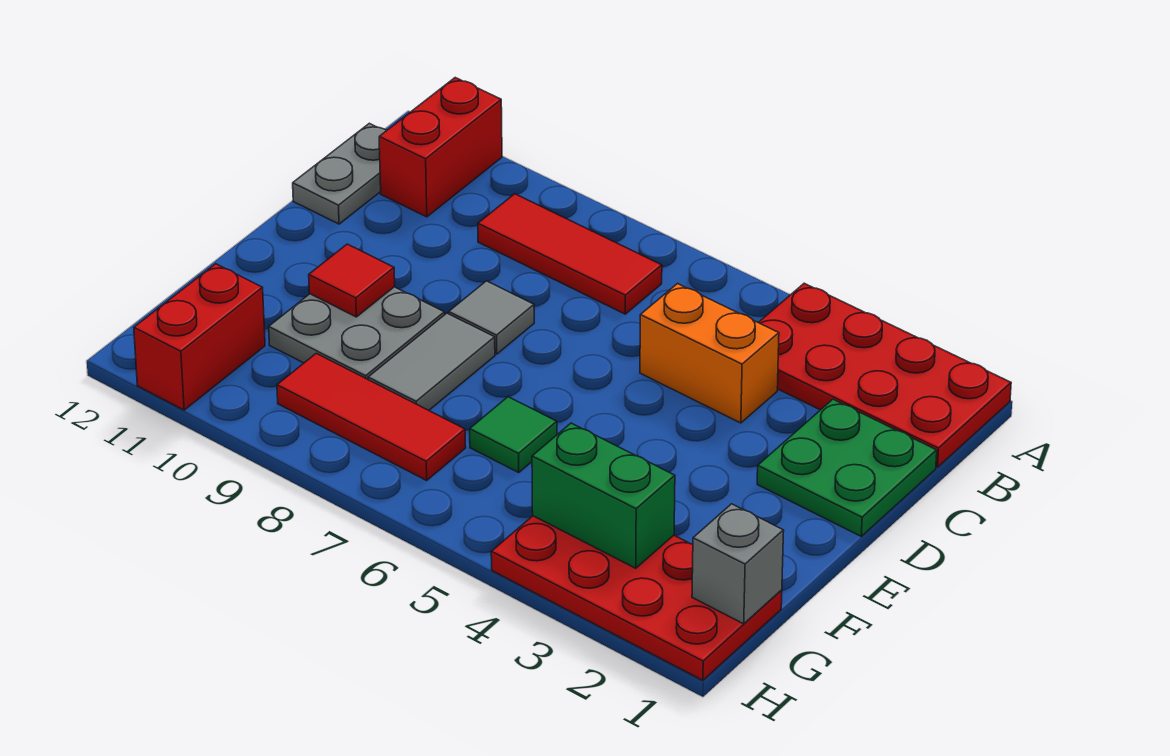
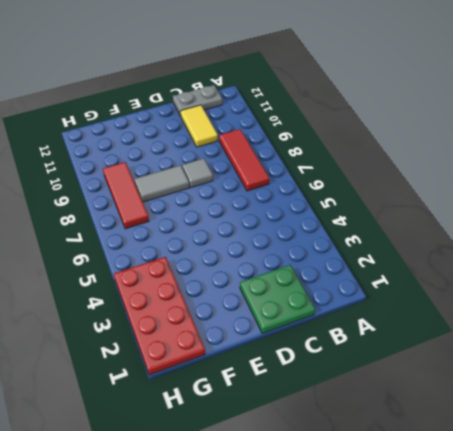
yellow 1x2 tile [180,105,218,147] -> none
none -> red 2x4 plate [758,283,1011,467]
none -> red 1x2 brick [379,78,502,217]
none -> orange 1x2 brick [640,284,779,423]

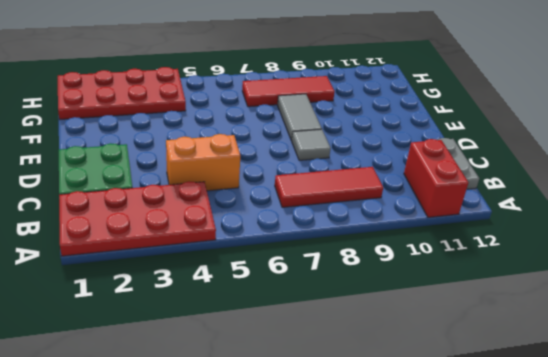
none -> grey 2x2 plate [269,287,445,379]
none -> green 1x1 tile [470,397,557,472]
none -> red 1x2 brick [134,264,265,410]

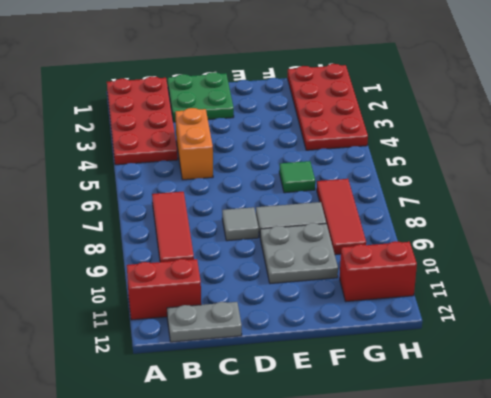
none -> red 1x1 tile [309,244,395,317]
none -> grey 1x1 brick [692,504,784,624]
none -> green 1x2 brick [532,423,675,568]

